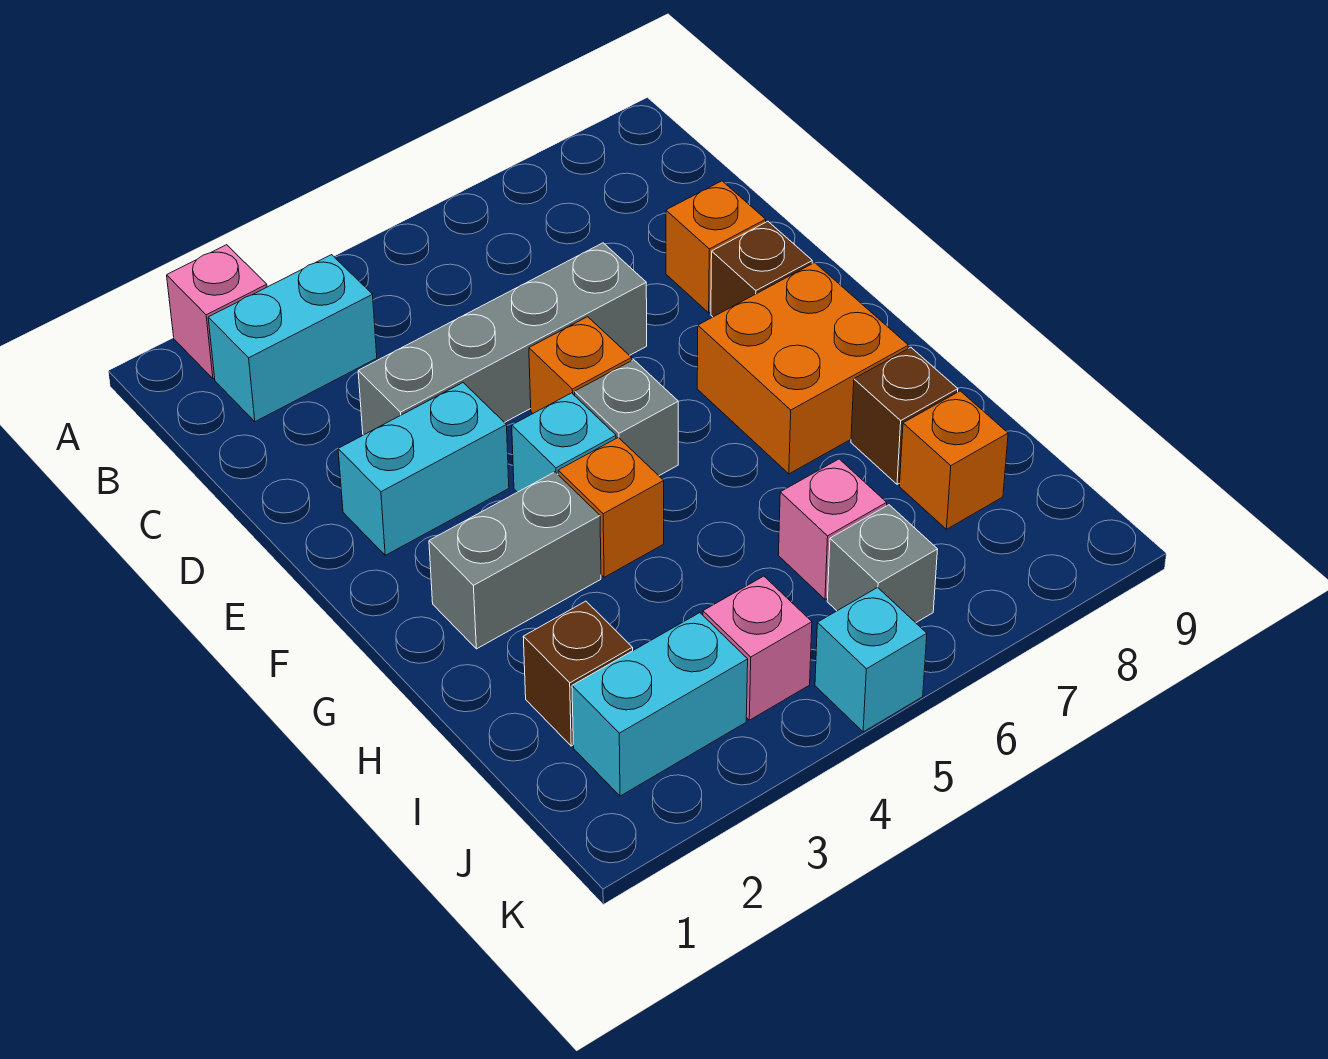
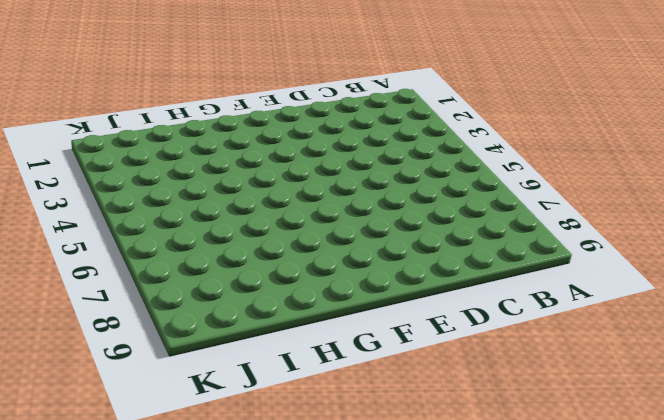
none -> pink 1x1 brick [167,245,267,379]
none -> cyan 1x2 brick [208,255,377,422]
none -> grey 1x4 brick [358,243,647,435]

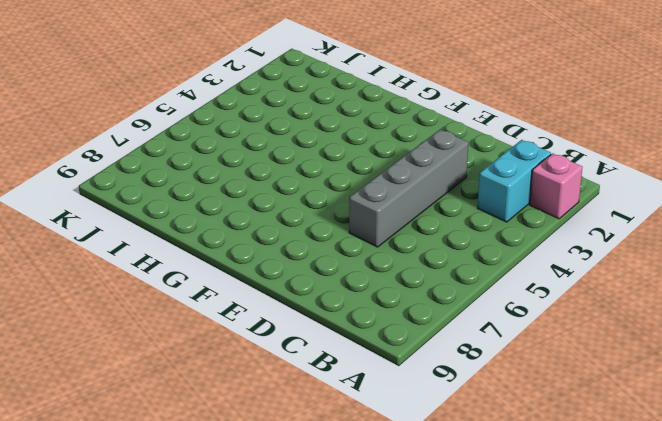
none -> orange 1x1 brick [666,181,766,313]
none -> cyan 1x2 brick [338,383,509,555]
none -> orange 1x1 brick [529,317,632,413]

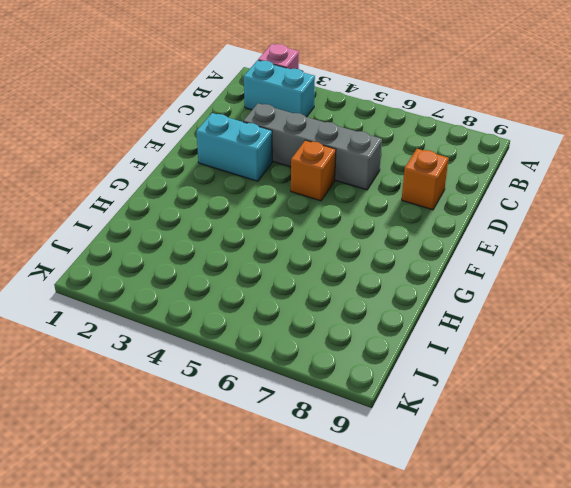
none -> brown 1x1 brick [711,221,812,317]
none -> cyan 1x1 brick [512,393,616,492]
none -> grey 1x1 brick [575,360,678,476]

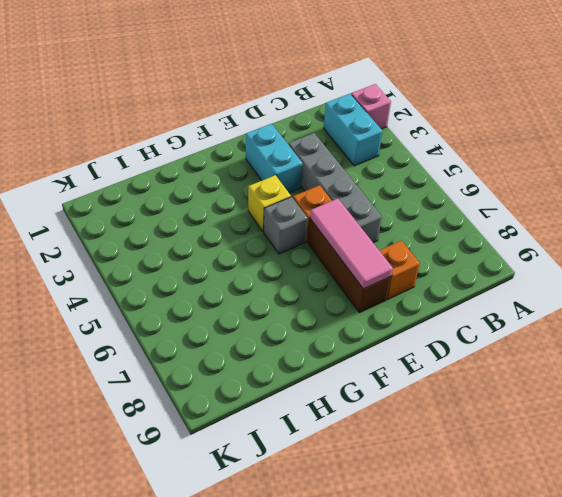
brown 1x3 brick [308,219,391,313] -> brown 1x1 brick [711,221,812,317]
pink 1x3 tile [310,199,393,289] -> none
yellow 1x1 brick [248,175,291,231] -> cyan 1x1 brick [512,393,616,492]
none -> orange 2x2 brick [697,263,908,474]
none -> grey 1x2 brick [429,472,601,649]
none -> orange 1x1 brick [558,437,664,577]

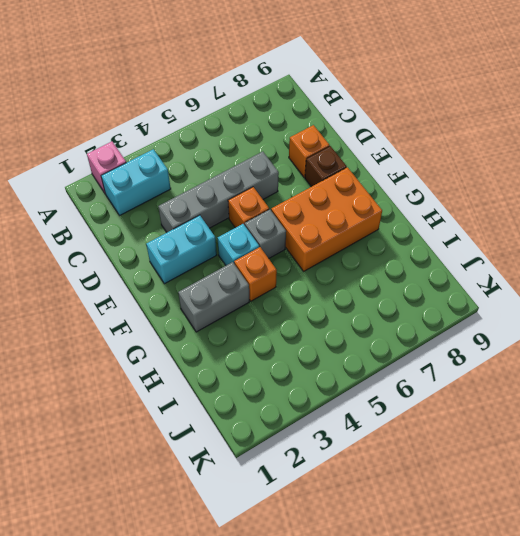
orange 2x3 brick [271,167,382,271] -> orange 2x2 brick [697,263,908,474]
none -> brown 1x1 brick [851,347,958,484]
none -> brown 1x1 brick [523,601,633,746]
none -> pink 1x1 brick [778,459,887,599]

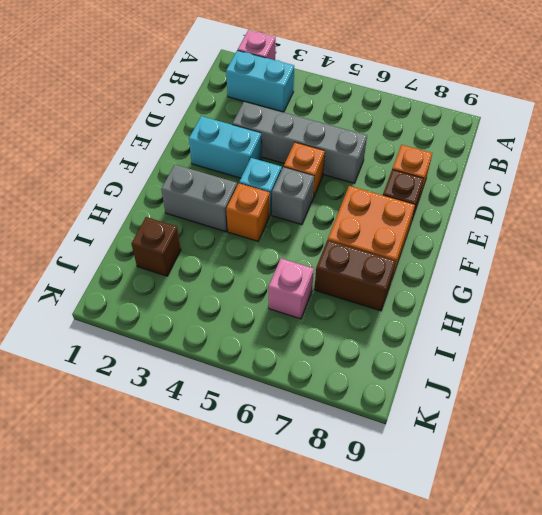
brown 1x2 brick [314,240,396,311] -> brown 1x1 brick [851,347,958,484]
none -> orange 1x1 brick [899,391,1008,529]
none -> cyan 1x2 brick [572,613,748,796]
none -> pink 1x1 brick [703,576,812,720]

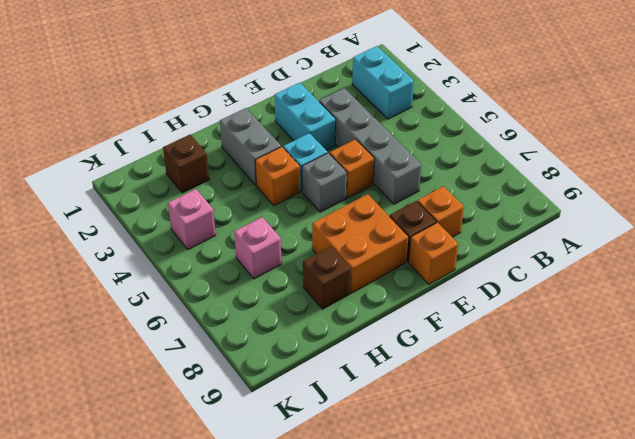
orange 1x1 brick [409,222,458,284] -> orange 1x1 brick moved to [899,391,1008,529]
none -> pink 1x1 brick [167,245,267,379]
none -> cyan 1x2 brick [572,613,748,796]
none -> grey 1x1 brick [827,505,938,623]

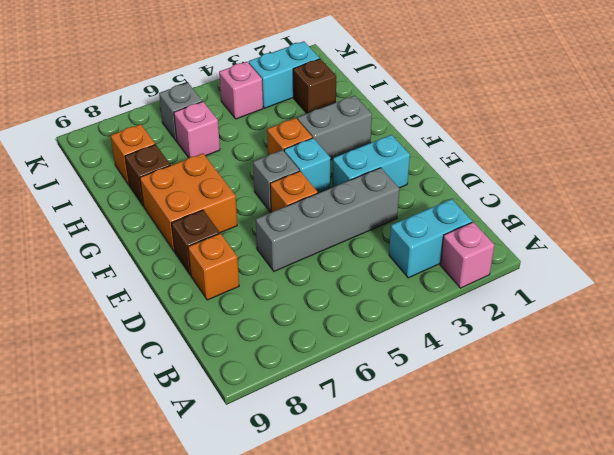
none -> cyan 1x1 brick [815,587,927,732]

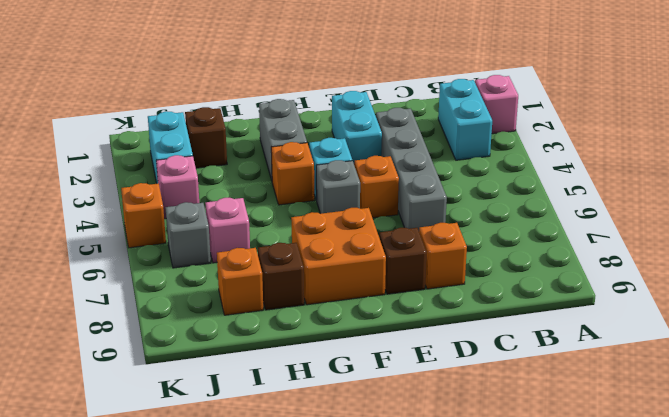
orange 1x1 brick [121,183,166,248] -> cyan 1x1 brick [815,587,927,732]

